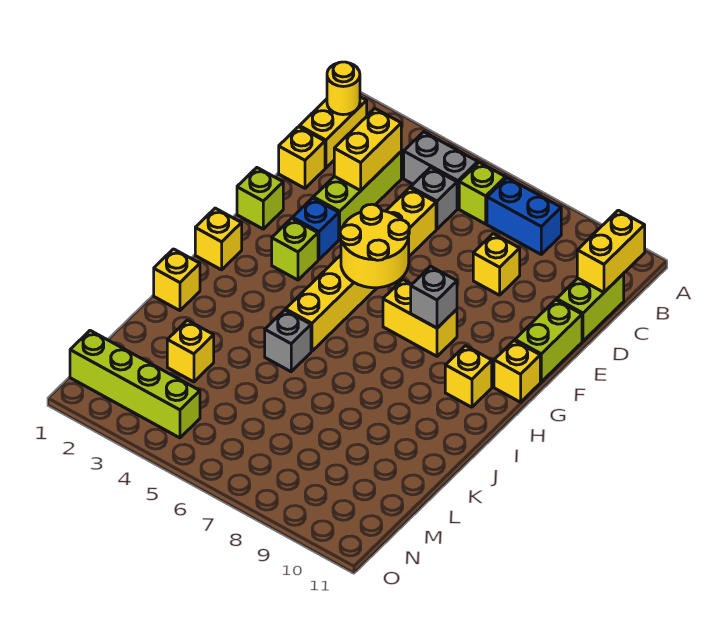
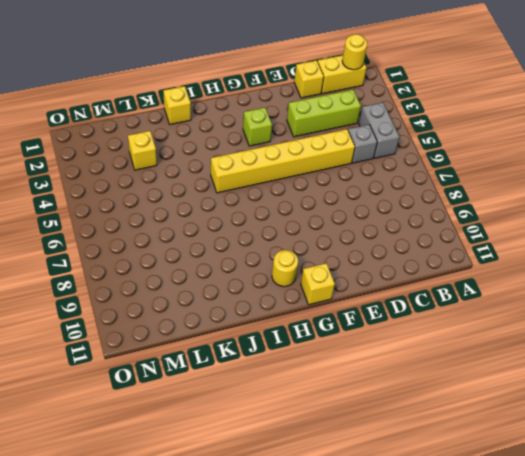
yellow 1x1 round brick [272,250,298,287] -> yellow 1x1 brick [445,346,492,407]
none -> lime 1x1 brick [459,162,506,224]
none -> blue 1x2 brick [487,178,561,254]
none -> lime 1x2 brick [557,274,624,341]

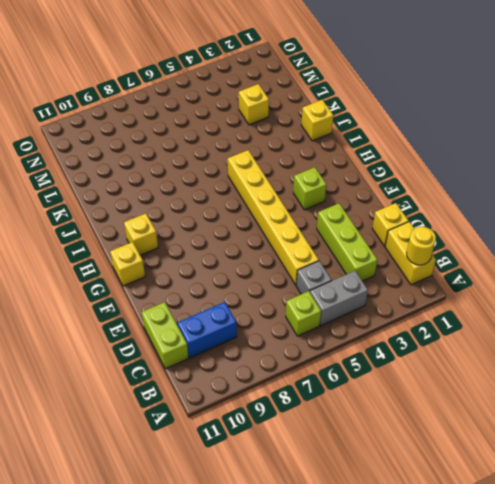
blue 1x2 brick [177,302,237,358] -> blue 1x2 brick moved to [487,178,561,254]
none -> yellow 1x1 brick [473,234,520,295]
none -> lime 1x2 brick [515,300,582,382]
none -> lime 1x1 brick [237,168,283,229]

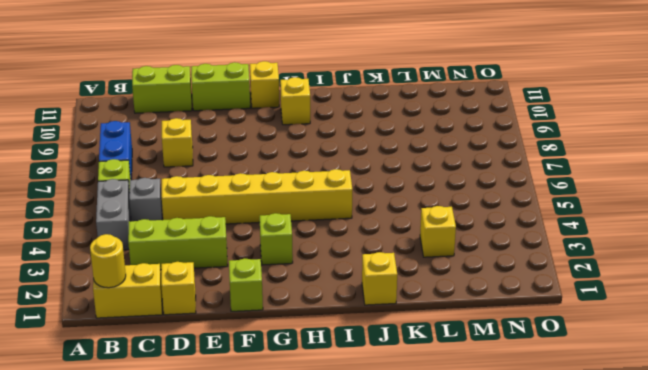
none -> blue 1x1 brick [293,198,339,260]
none -> yellow 1x2 brick [383,280,457,356]
none -> yellow 1x1 brick [195,208,242,270]

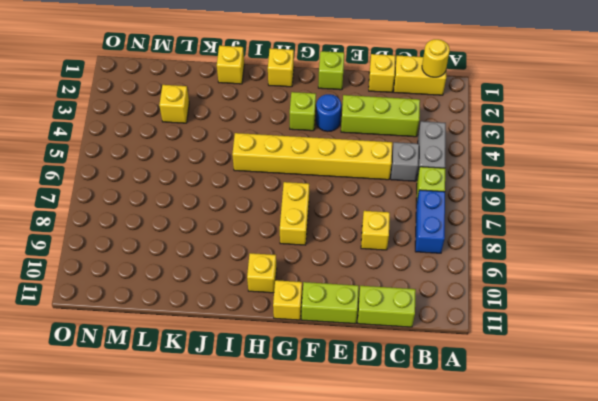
blue 1x1 round brick [316,94,341,132] -> blue 1x1 brick [293,198,339,260]
none -> grey 1x1 brick [265,310,311,372]
none -> lime 1x4 brick [70,331,200,438]
none -> yellow 1x2 brick [577,210,645,292]

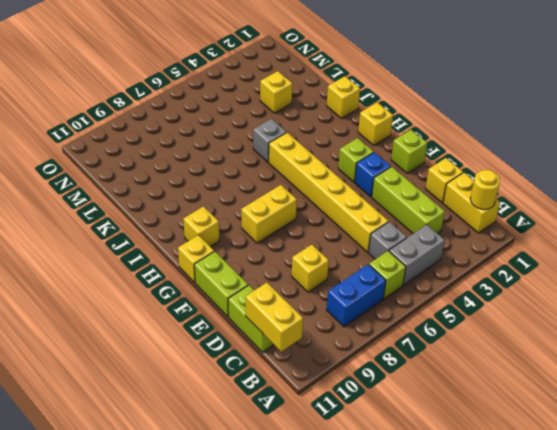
none -> lime 1x4 brick [70,331,200,438]
none -> yellow 1x2 brick [334,109,401,190]
none -> yellow 2x2 round brick [340,204,409,288]

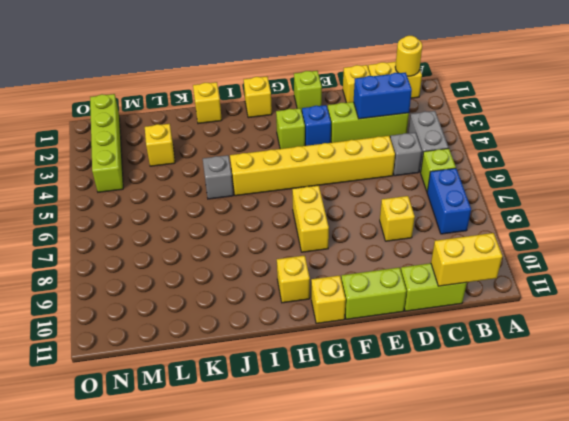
blue 1x2 brick [354,72,412,119] -> yellow 1x2 brick [334,109,401,190]
none -> yellow 2x2 round brick [340,204,409,288]
none -> grey 1x1 brick [411,266,457,328]

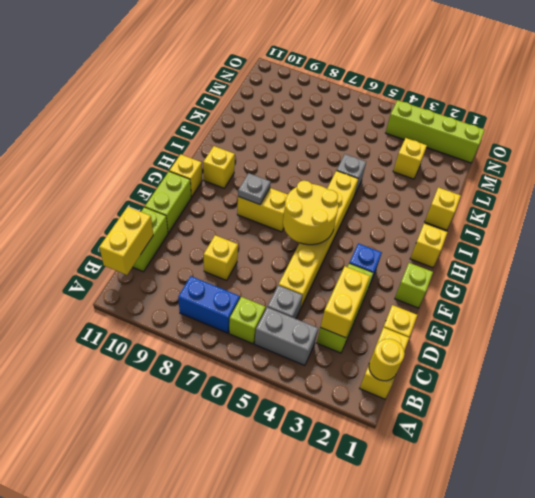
grey 1x1 plate [238,173,271,205] -> grey 1x1 brick [411,266,457,328]
none -> lime 1x1 brick [272,218,318,280]

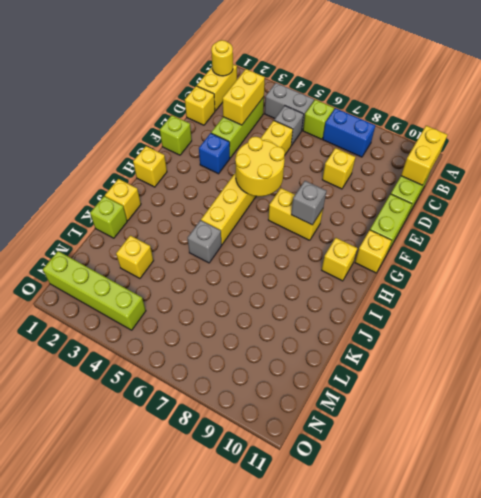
lime 1x1 brick [90,196,127,238] -> lime 1x1 brick moved to [272,218,318,280]

